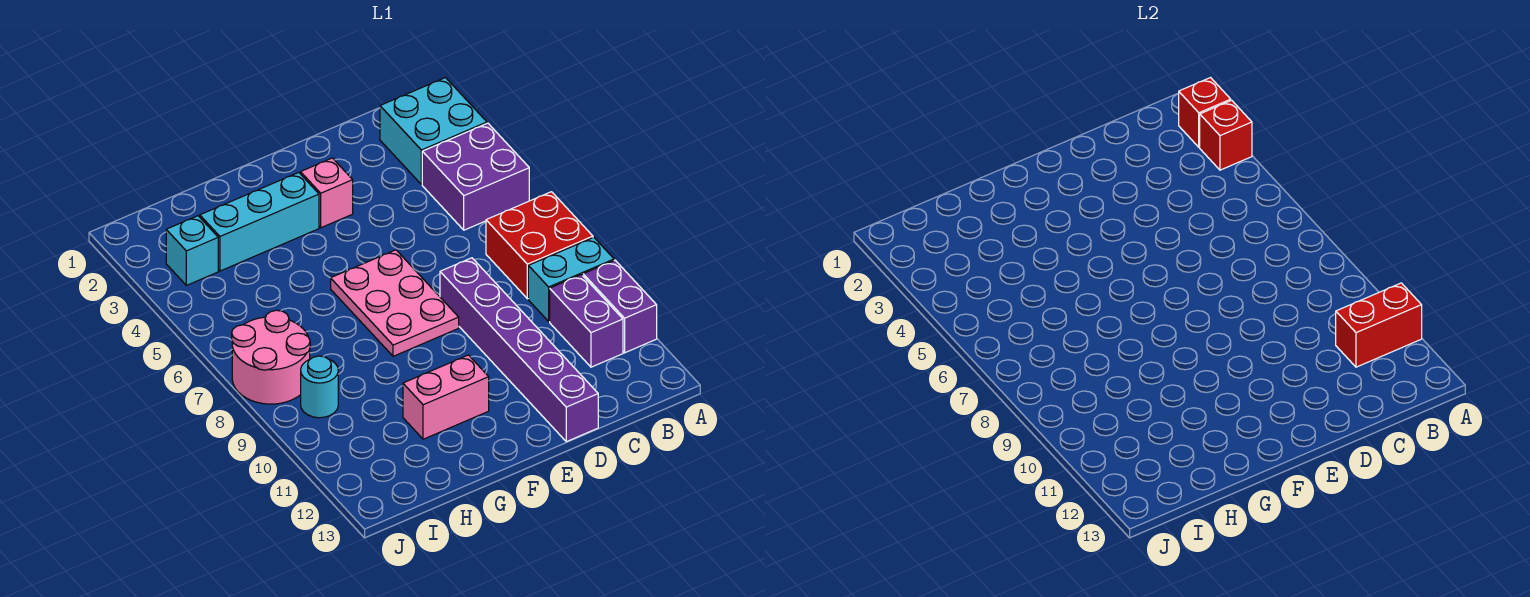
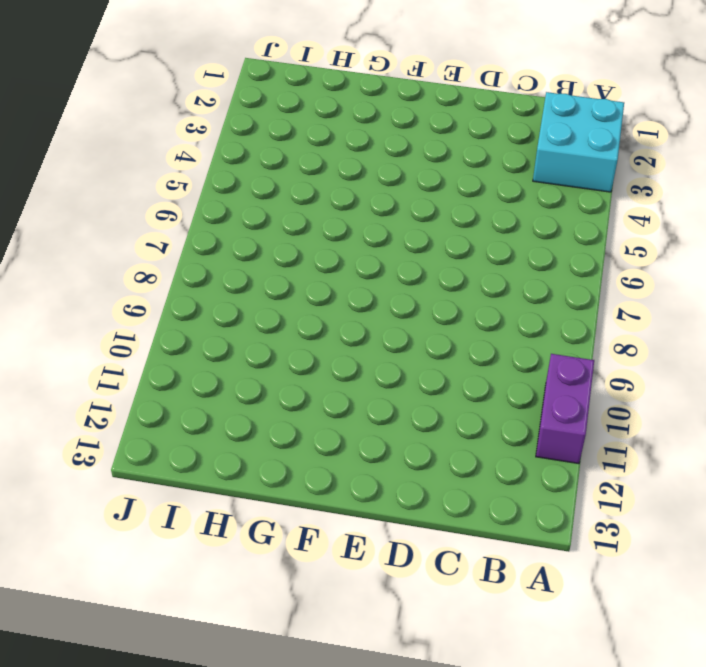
none -> purple 2x2 brick [422,123,529,230]
none -> red 2x2 brick [486,192,593,299]
none -> cyan 1x2 brick [528,237,614,321]

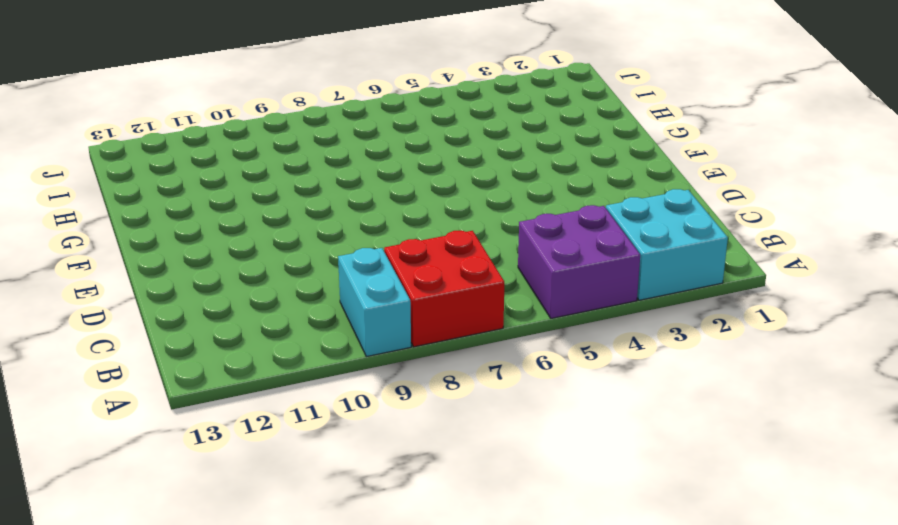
none -> purple 1x2 brick [583,260,657,353]
none -> purple 1x2 brick [550,275,623,367]
none -> purple 1x6 brick [440,258,598,442]

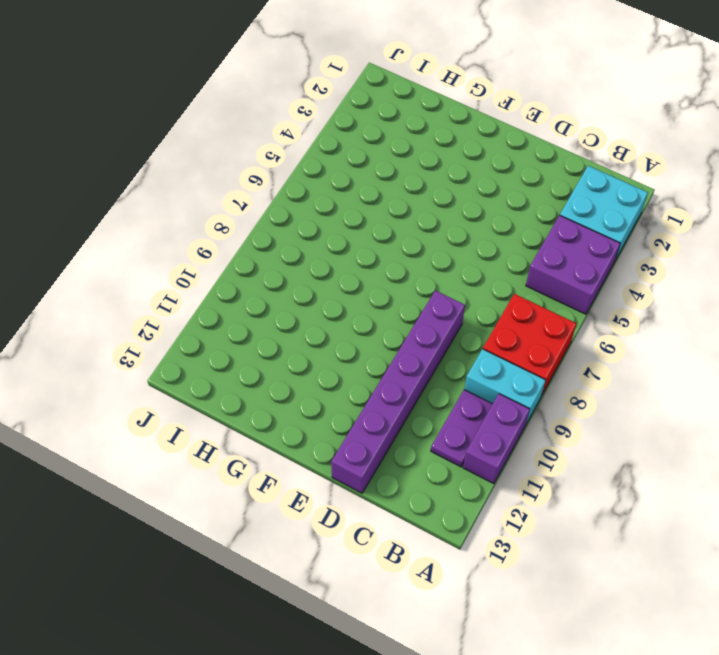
purple 1x2 plate [431,390,492,467] -> purple 1x2 brick [550,275,623,367]
none -> pink 1x1 brick [300,158,353,228]
none -> pink 2x3 plate [331,250,459,356]
none -> cyan 1x3 brick [200,173,319,271]

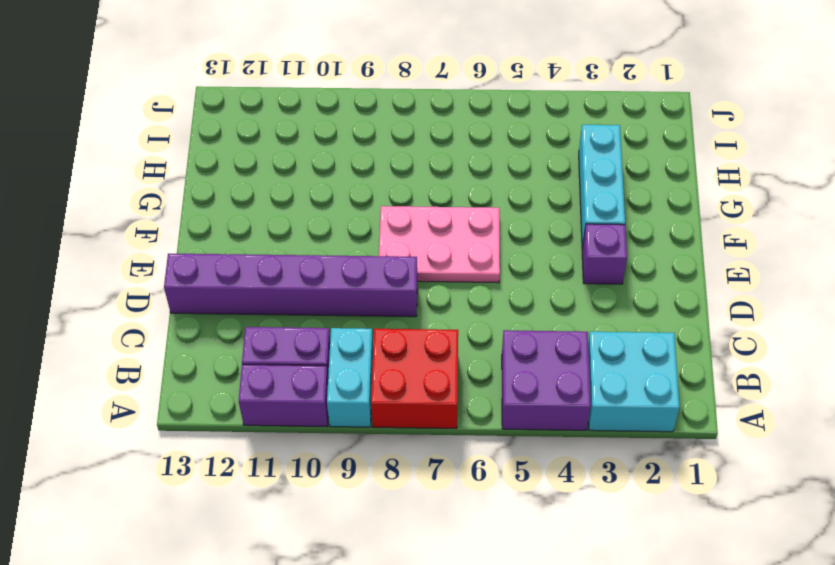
purple 1x1 brick [582,224,627,284] -> pink 1x1 brick [300,158,353,228]
none -> pink 1x2 brick [403,355,489,439]
none -> cyan 1x1 brick [166,216,218,285]
none -> pink 2x2 round brick [232,310,310,404]

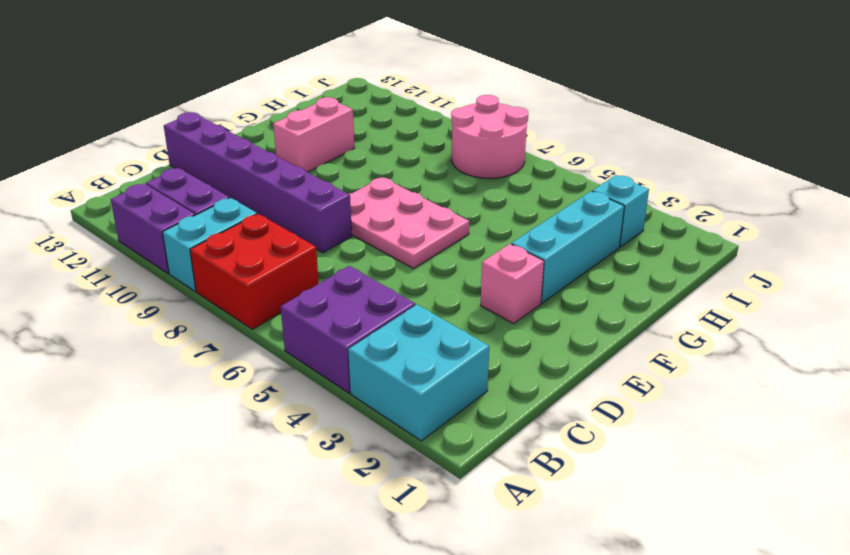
none -> cyan 1x1 round brick [301,356,338,418]
none -> red 1x1 brick [1179,78,1231,147]
none -> red 1x1 brick [1200,100,1252,170]

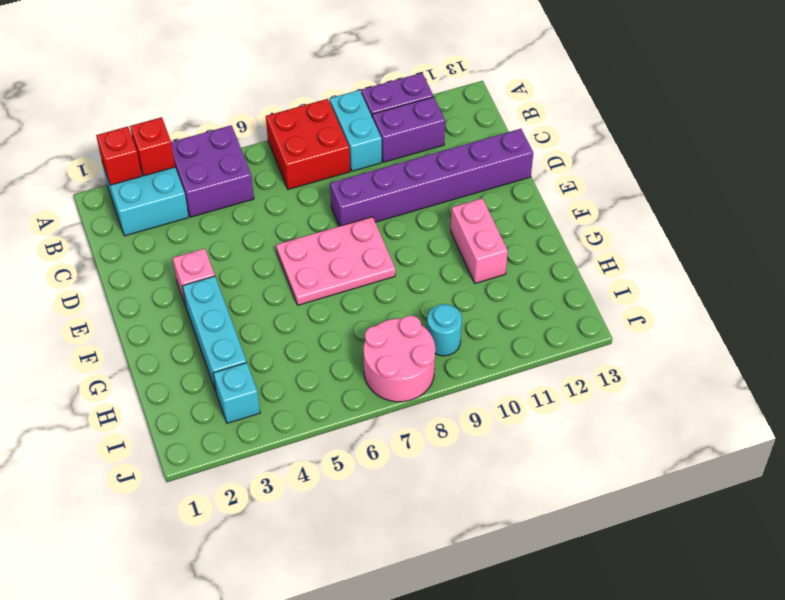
none -> red 1x2 brick [1336,283,1422,367]

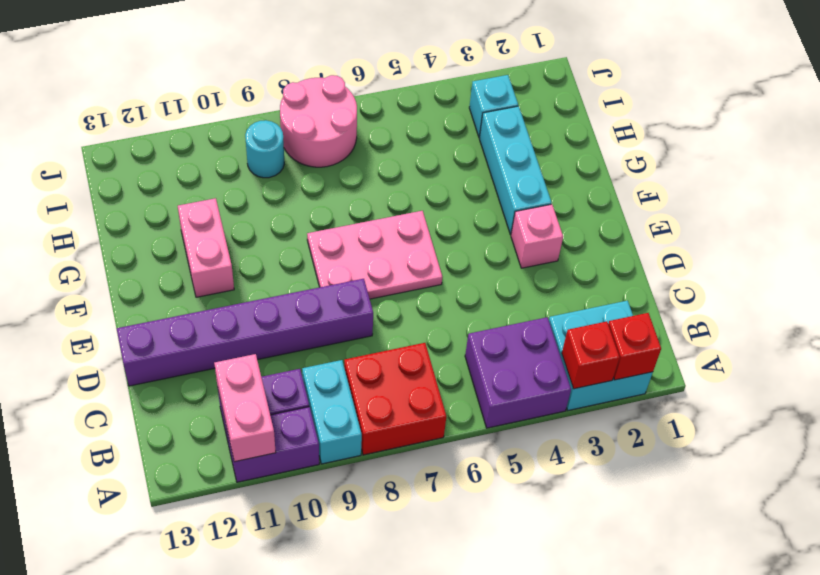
pink 1x2 brick [214,354,276,462] -> red 1x2 brick [1336,283,1422,367]

